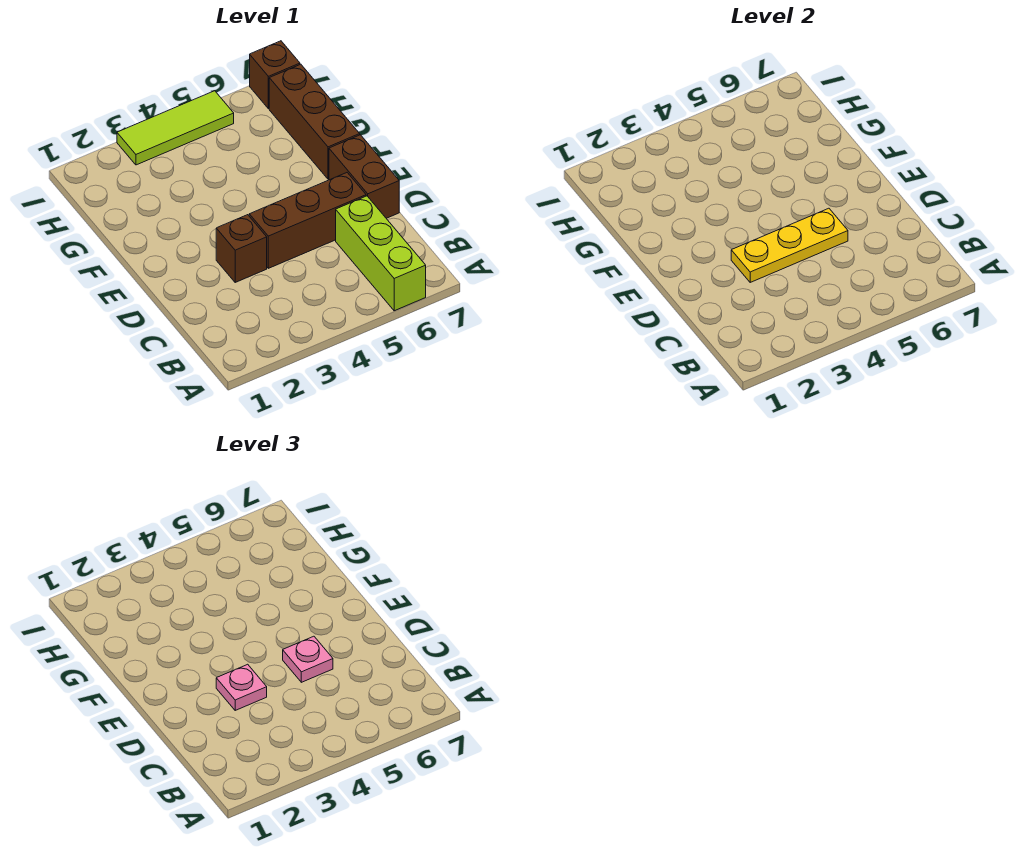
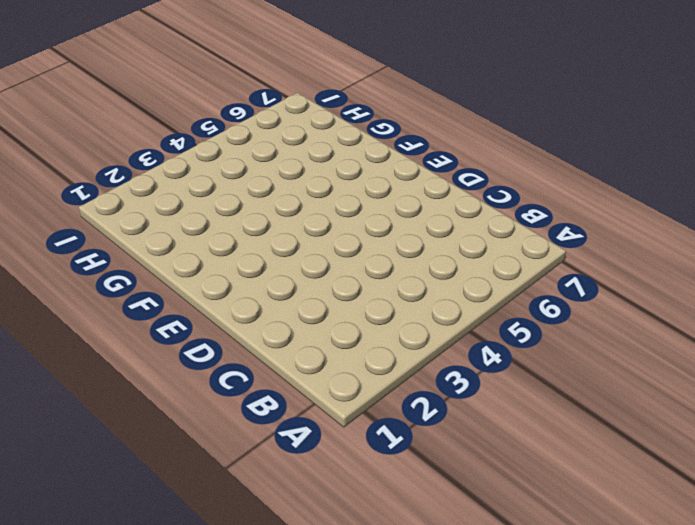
none -> lime 1x3 brick [336,196,426,311]
none -> brown 1x1 brick [216,215,267,282]

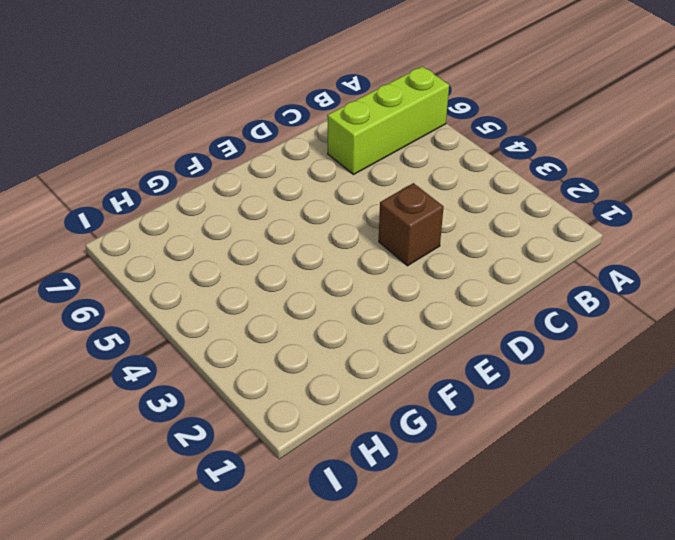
none -> brown 1x3 brick [249,173,366,268]
none -> brown 1x2 brick [329,135,399,218]

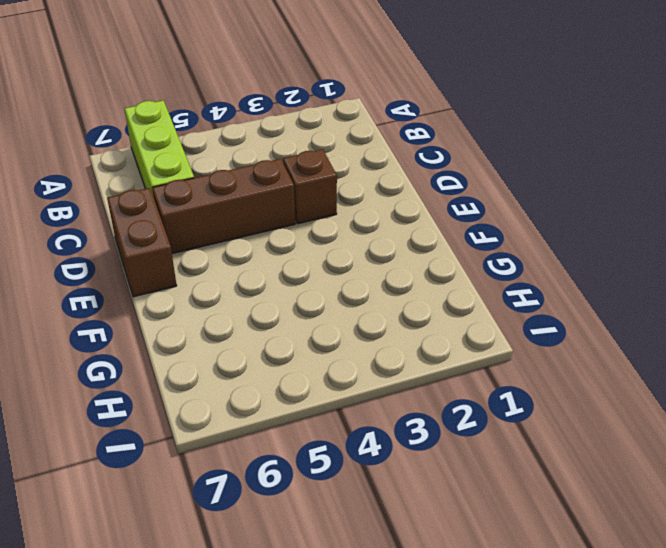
none -> brown 1x3 brick [269,64,360,179]
none -> lime 1x3 tile [117,91,234,165]

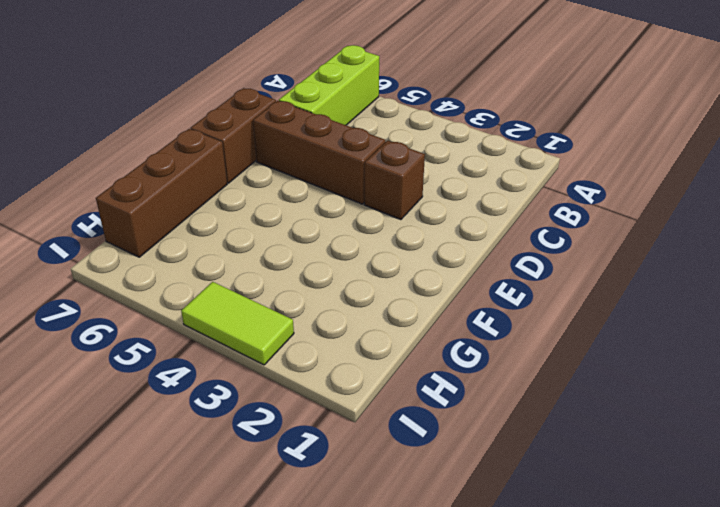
lime 1x2 tile [181,282,294,365] -> lime 1x3 tile [117,91,234,165]
none -> brown 1x1 brick [250,41,300,109]
none -> yellow 1x3 plate [731,208,848,282]

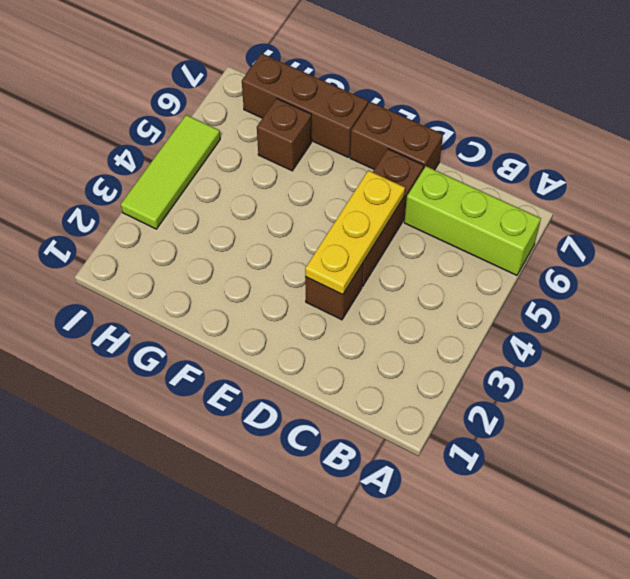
brown 1x1 brick [257,99,312,171] -> brown 1x1 brick moved to [250,41,300,109]
none -> pink 1x1 plate [216,664,267,710]
none -> pink 1x1 plate [283,636,333,682]

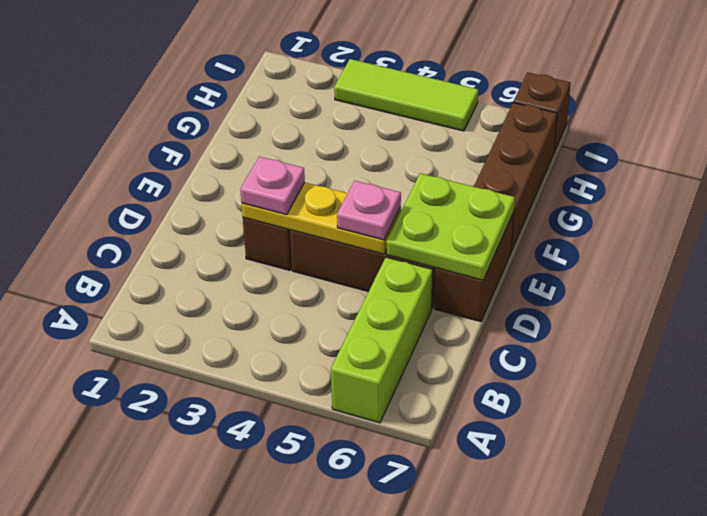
lime 2x2 plate [386,173,515,280] -> none

